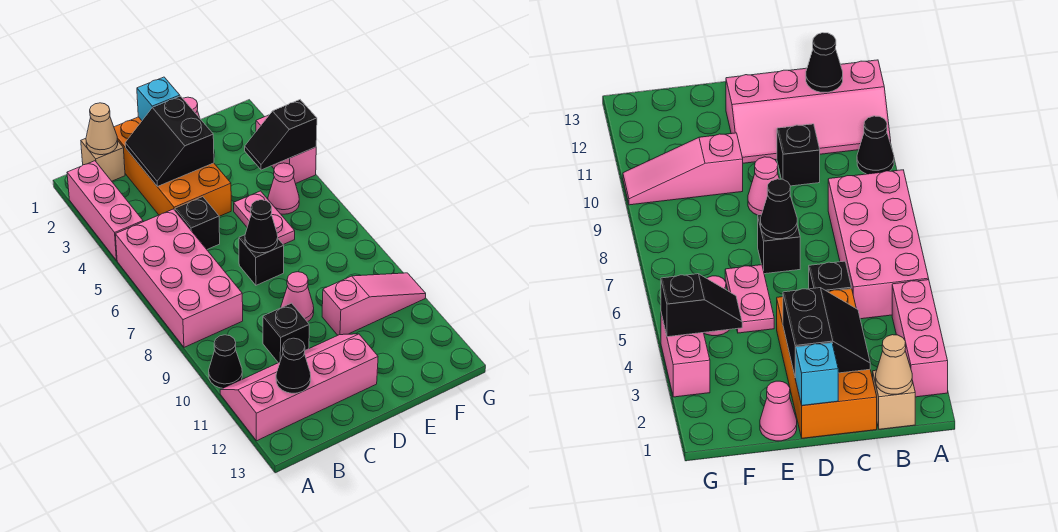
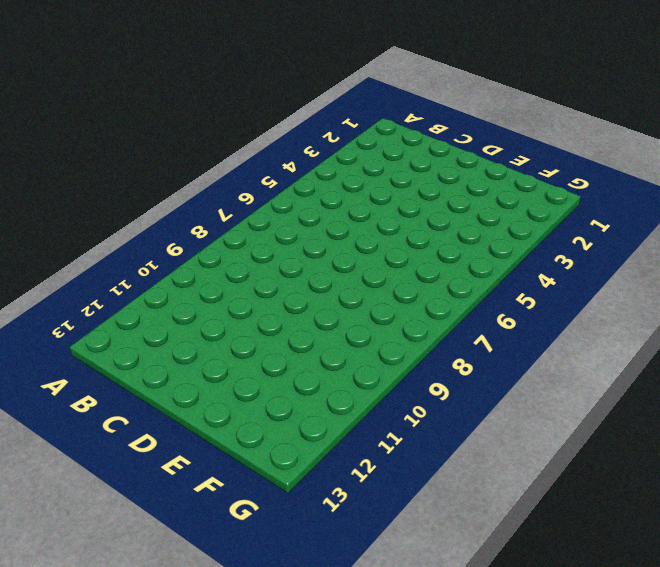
none -> pink 1x3 brick [67,161,143,261]
none -> pink 2x4 brick [115,209,243,347]
none -> black 1x1 cone [209,335,242,388]

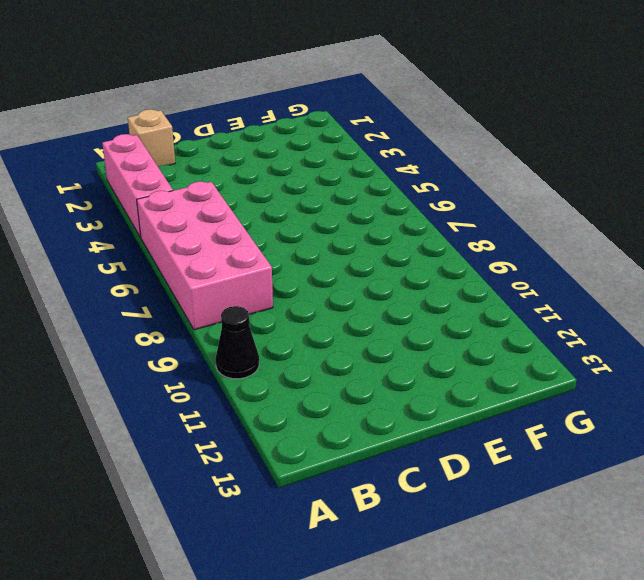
none -> pink 2x4 slope [220,334,378,441]
none -> orange 2x4 brick [114,117,231,216]
none -> black 1x1 brick [175,197,220,249]

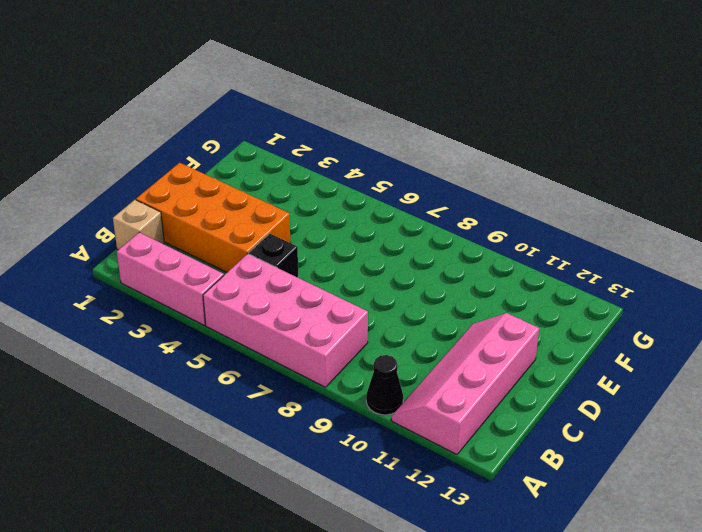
none -> black 1x1 brick [263,303,309,363]
none -> black 1x1 brick [239,235,284,285]
none -> pink 1x1 cone [281,272,314,322]

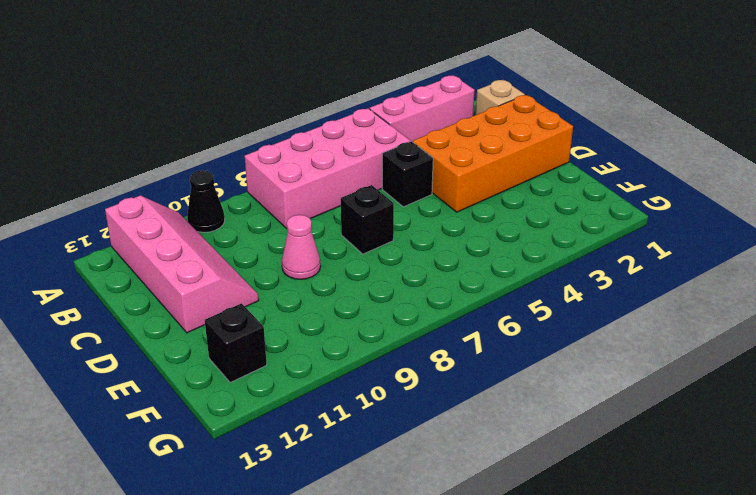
black 1x1 brick [205,303,267,383] -> black 1x1 brick moved to [263,303,309,363]
none -> pink 1x1 cone [760,381,797,441]
none -> pink 1x2 plate [234,191,295,245]
none -> pink 1x3 slope [322,273,426,335]

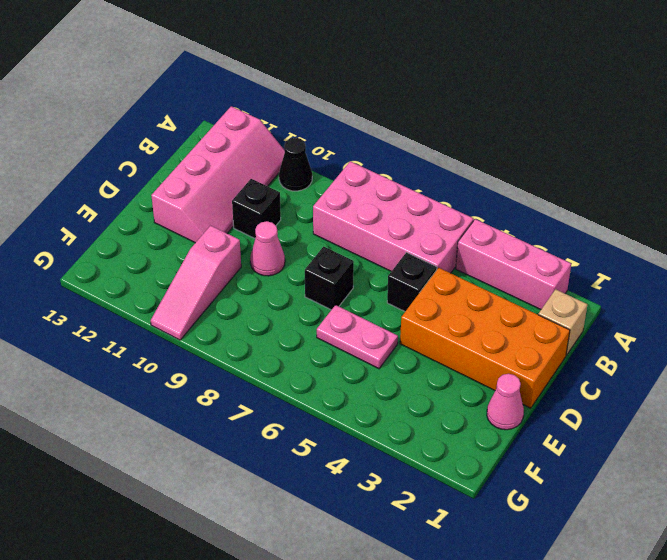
none -> pink 1x1 cone [268,163,299,214]
none -> pink 1x2 brick [256,115,316,184]
none -> tan 1x1 cone [86,103,118,155]

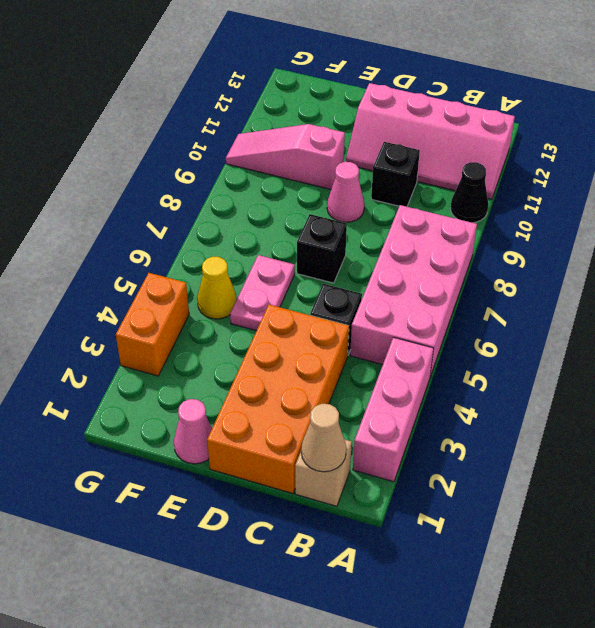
yellow 1x1 cone [197,257,237,319] -> pink 1x1 cone [268,163,299,214]
orange 1x2 brick [116,273,189,376] -> pink 1x2 brick [256,115,316,184]
none -> black 1x1 cone [276,338,311,393]
none -> black 2x2 slope [125,96,214,186]
none -> cyan 1x1 brick [137,77,180,120]

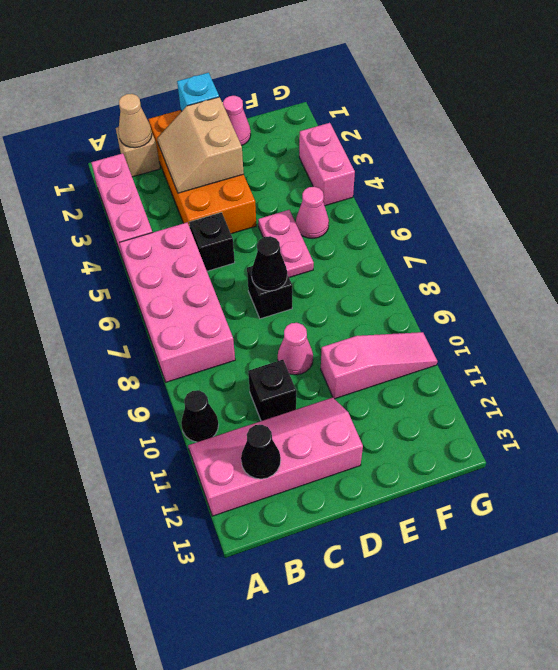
tan 2x2 slope [157,97,244,193] -> black 2x2 slope [125,96,214,186]
none -> black 1x2 slope [245,100,317,170]

